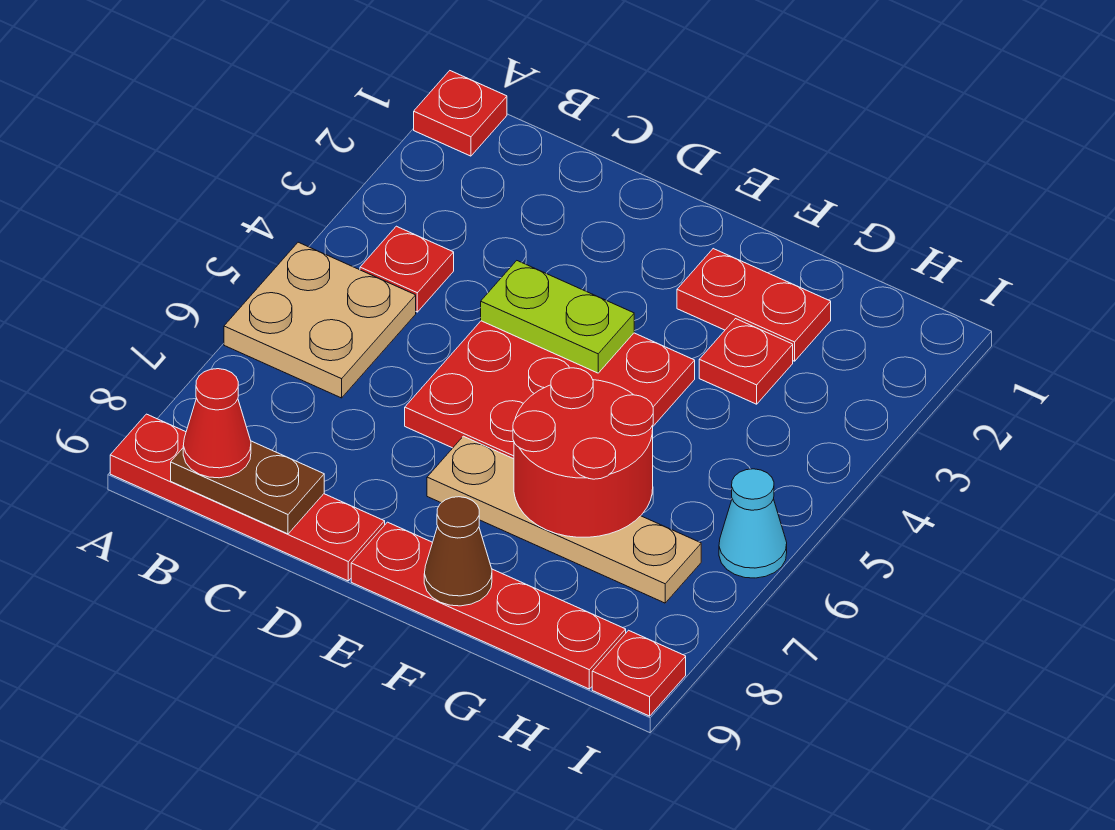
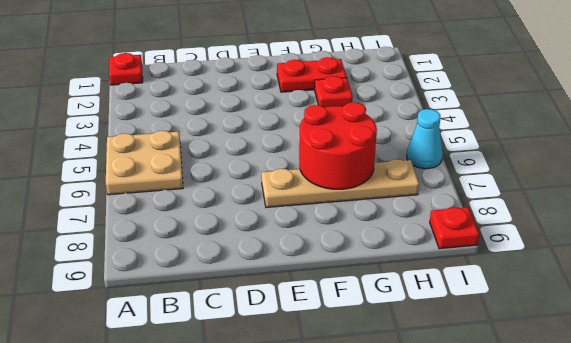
none -> red 1x4 plate [110,414,385,581]
none -> red 1x1 plate [360,226,454,312]
none -> red 3x3 plate [405,321,695,459]

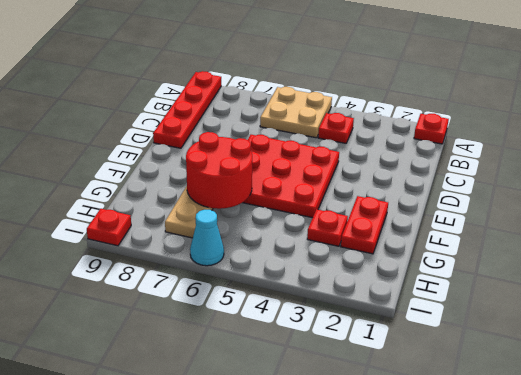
none -> red 1x4 plate [351,522,626,689]
none -> brown 1x2 plate [171,441,324,534]
none -> lime 1x2 plate [481,261,634,373]

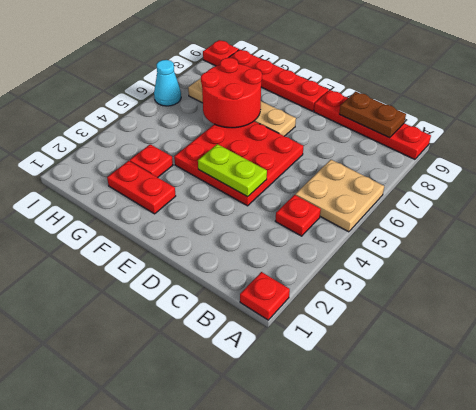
none -> brown 1x1 cone [424,497,492,606]
none -> red 1x1 cone [183,369,251,478]

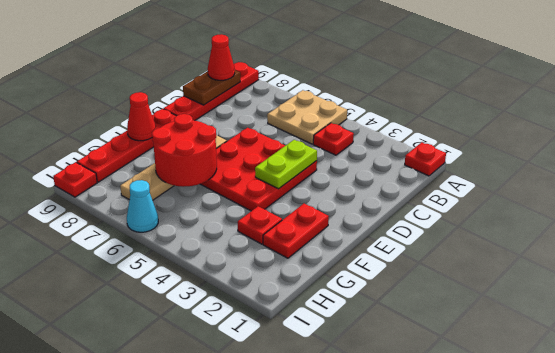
red 1x1 cone [127,92,156,141] -> brown 1x1 cone [424,497,492,606]

